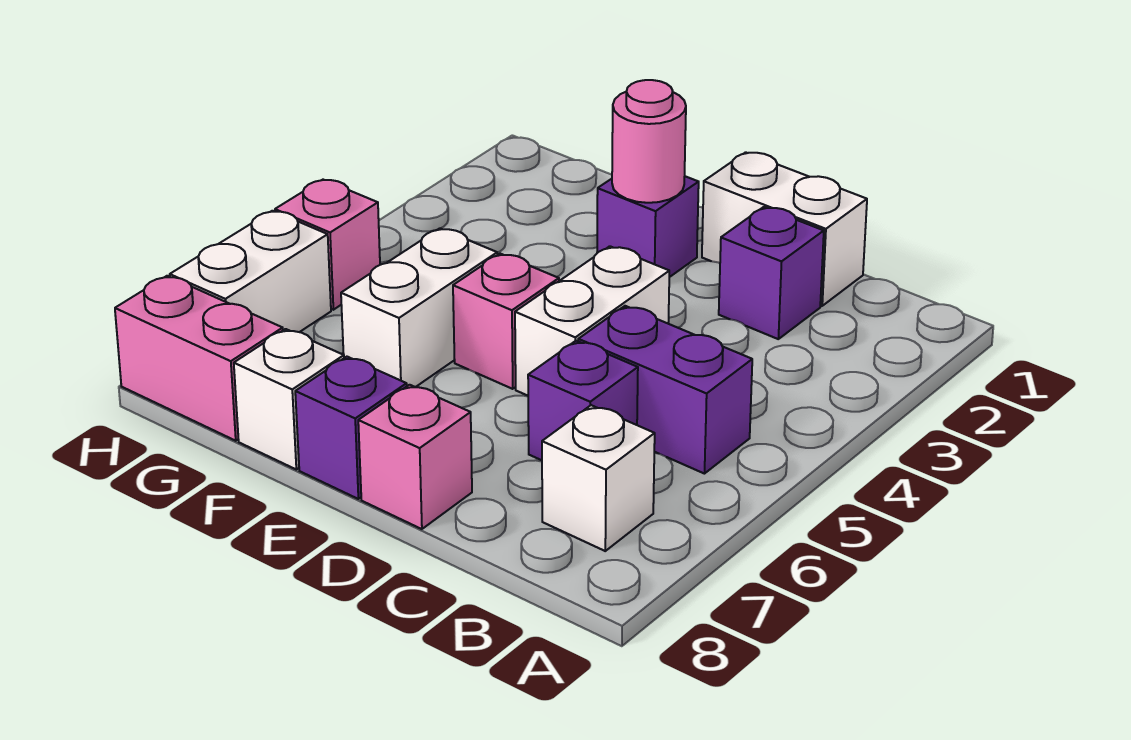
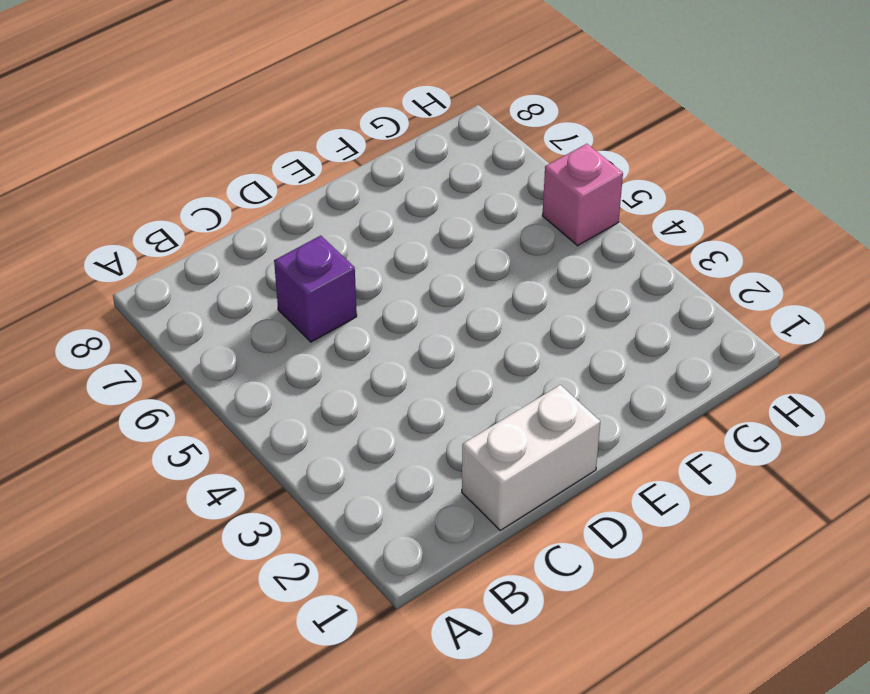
none -> purple 1x2 brick [578,306,752,474]
none -> white 1x1 brick [542,405,655,551]
none -> purple 1x1 brick [719,207,824,339]

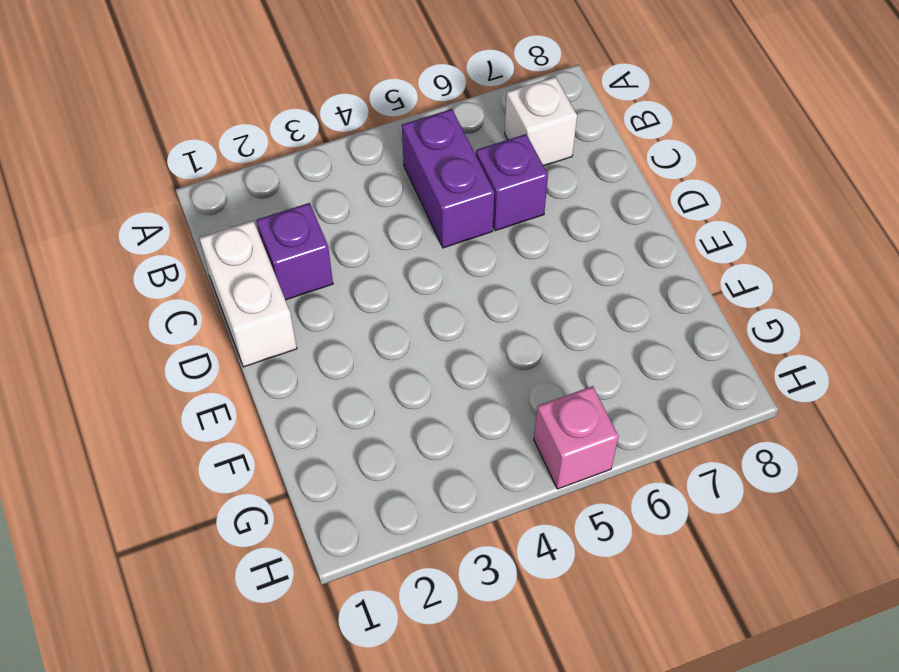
none -> white 1x2 brick [515,246,669,396]
none -> pink 1x1 brick [358,385,472,529]
none -> purple 1x1 brick [597,176,699,277]

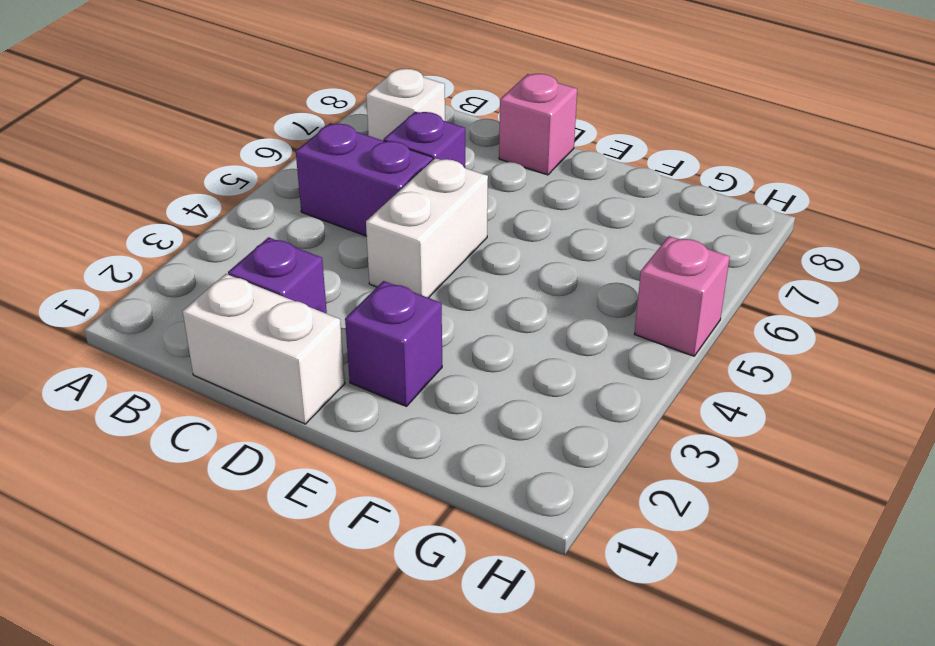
none -> pink 1x1 brick [453,254,559,389]
none -> purple 1x1 brick [295,357,407,499]
none -> white 1x2 brick [341,228,497,387]

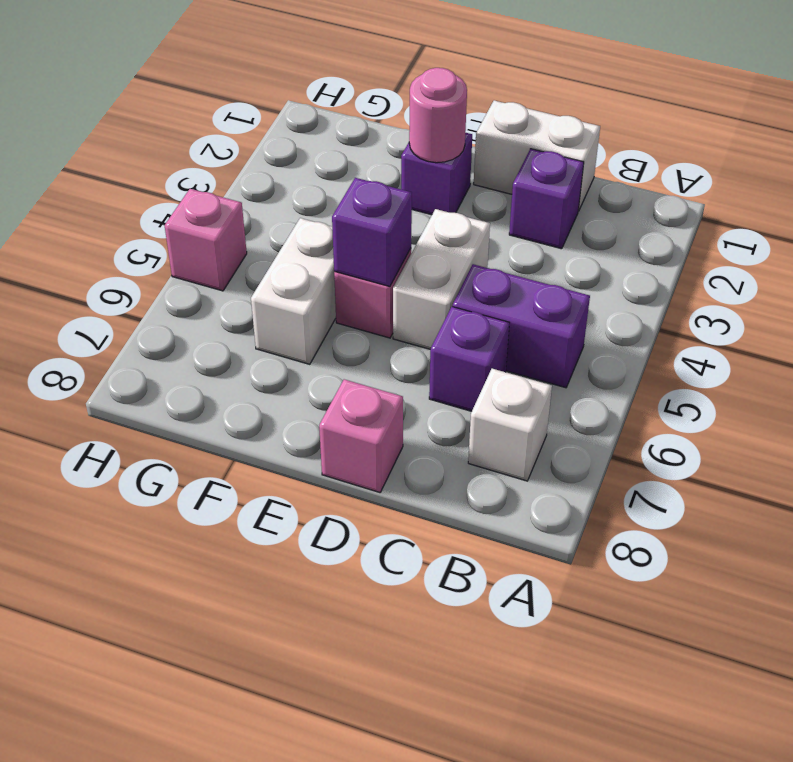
purple 1x1 brick [332,178,412,286] -> purple 1x1 brick moved to [295,357,407,499]
none -> white 1x1 brick [234,329,344,469]
none -> pink 1x2 brick [115,276,283,441]
none -> white 1x2 brick [170,211,331,332]

